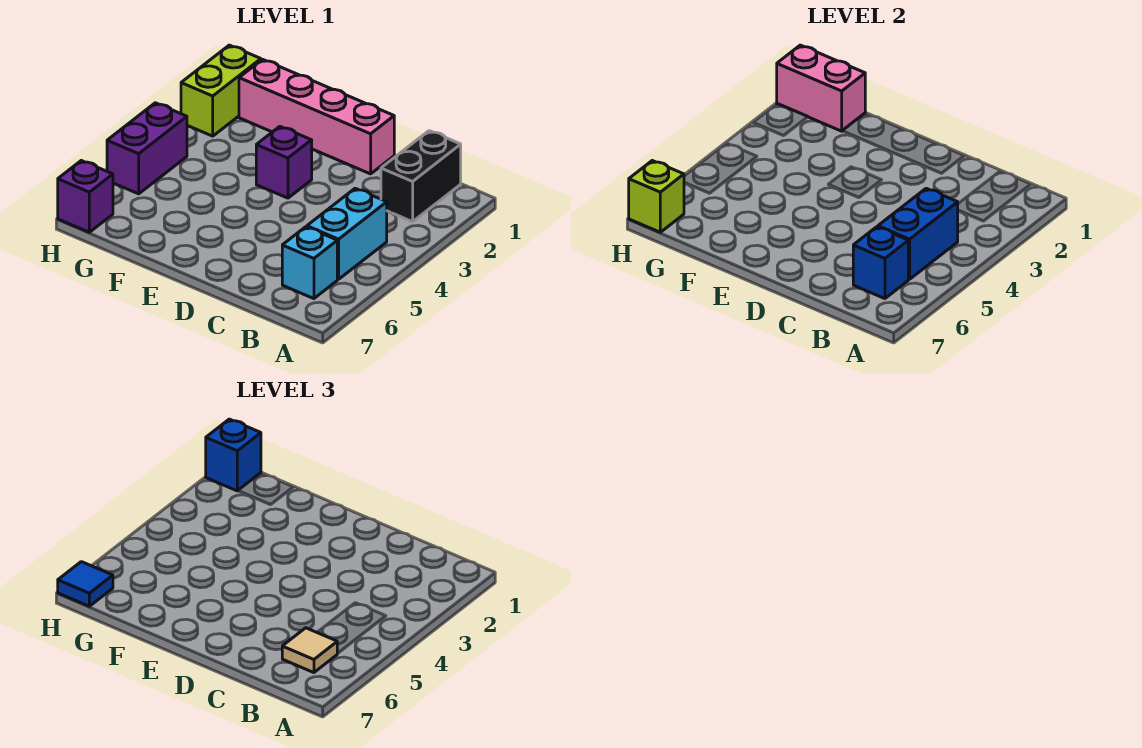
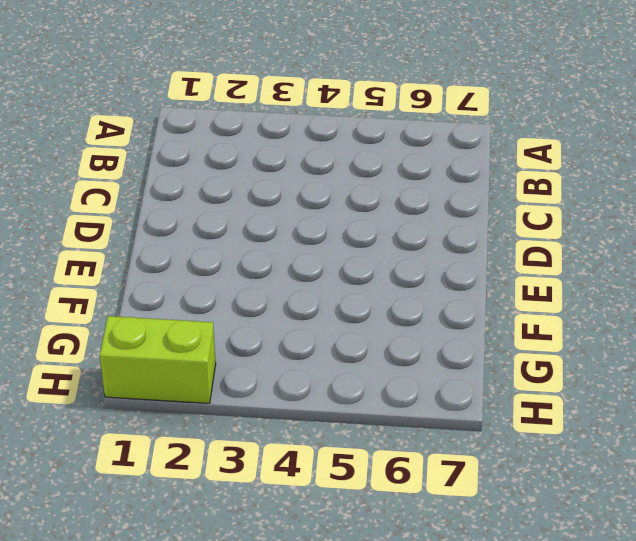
none -> black 1x2 brick [381,131,461,222]
none -> cyan 1x2 brick [307,188,387,279]
none -> cyan 1x1 brick [282,227,337,299]

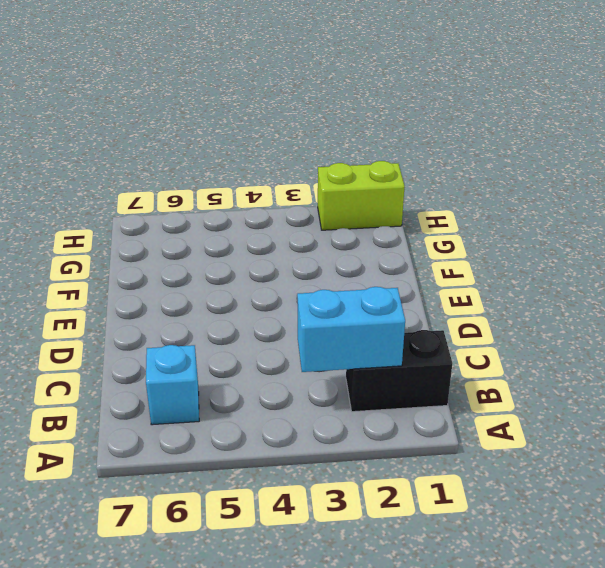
cyan 1x2 brick [297,287,405,372] -> cyan 1x2 brick moved to [307,188,387,279]
none -> pink 1x4 brick [239,59,394,174]
none -> purple 1x1 brick [256,127,312,198]
none -> purple 1x2 brick [107,103,187,194]

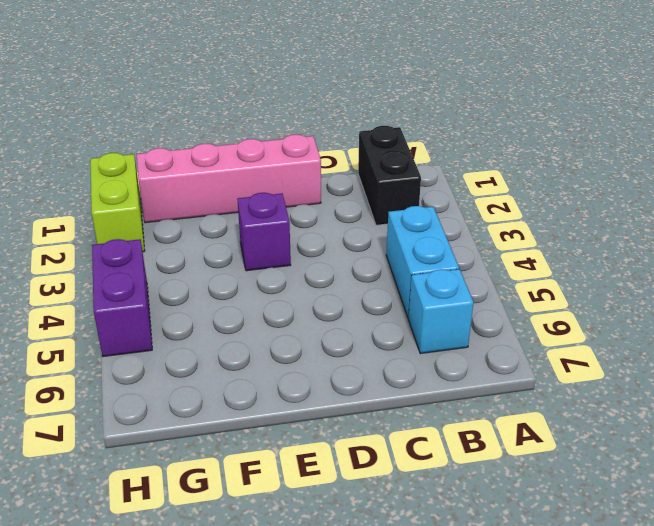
none -> purple 1x1 brick [58,161,113,232]
none -> blue 1x2 brick [878,188,958,279]
none -> blue 1x1 brick [853,227,908,299]

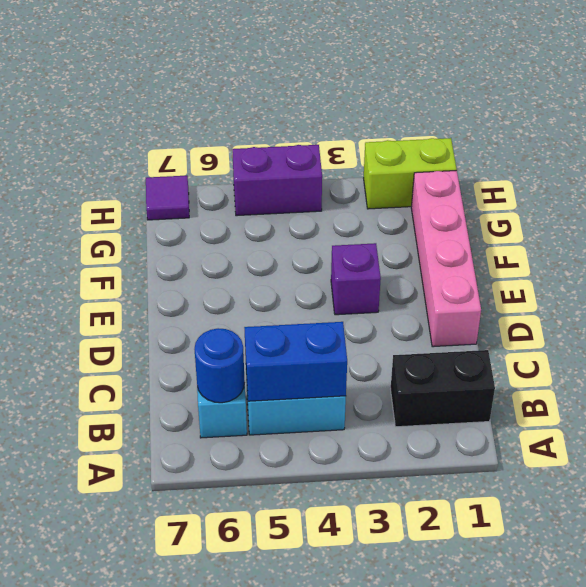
blue 1x1 round brick [194,328,245,403] -> blue 1x1 brick [853,227,908,299]
purple 1x1 tile [146,176,189,220] -> purple 1x1 brick [58,161,113,232]
none -> pink 1x2 brick [777,45,865,131]
none -> lime 1x1 brick [629,161,684,232]
none -> tan 1x1 tile [282,628,338,673]

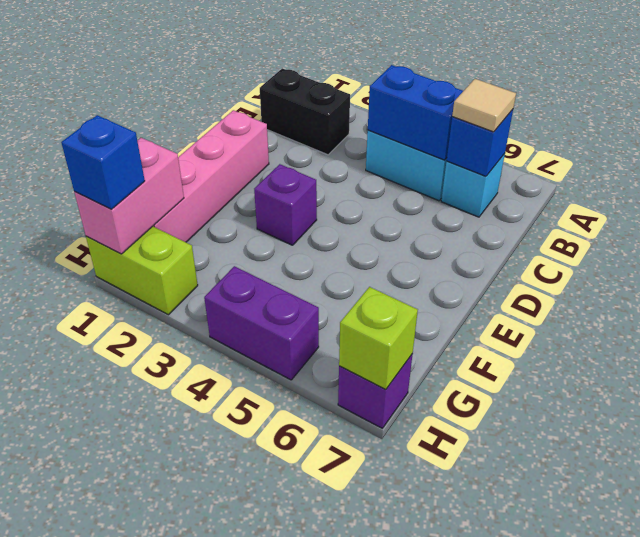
none -> blue 1x1 tile [58,562,113,606]

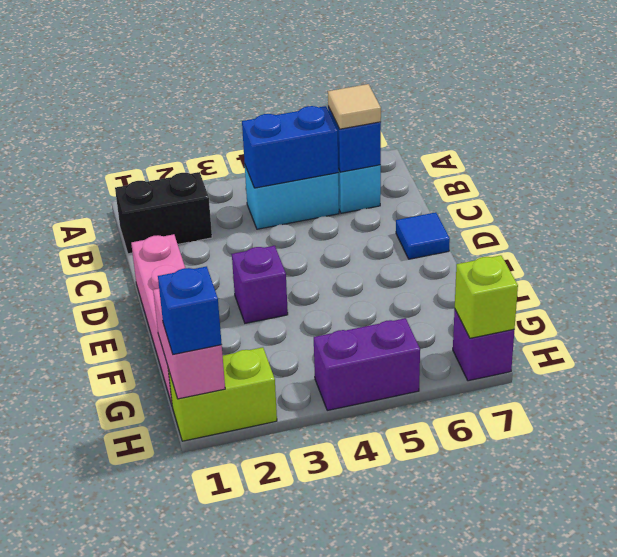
blue 1x1 tile [396,212,450,259] -> blue 1x1 tile moved to [58,562,113,606]

